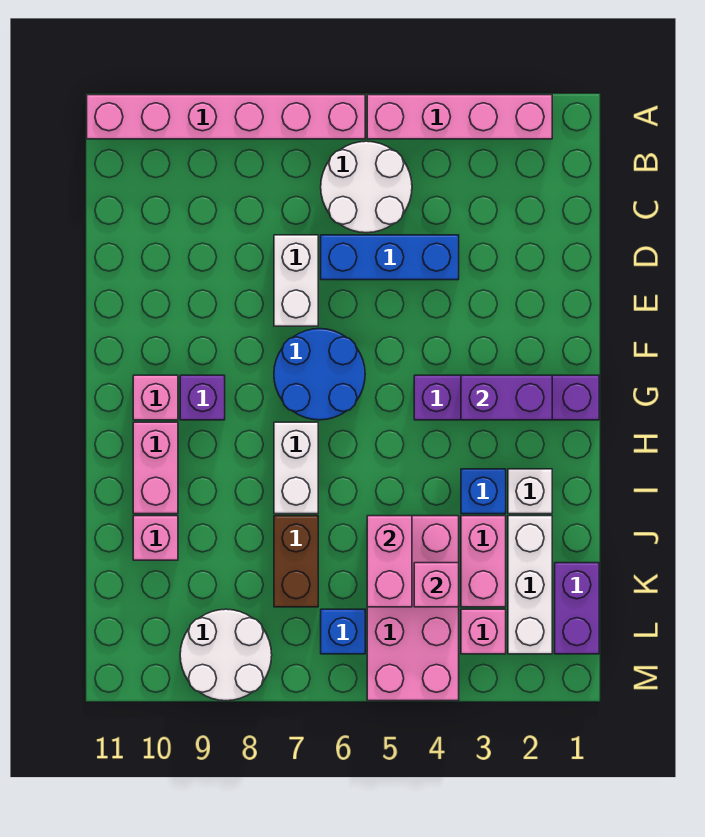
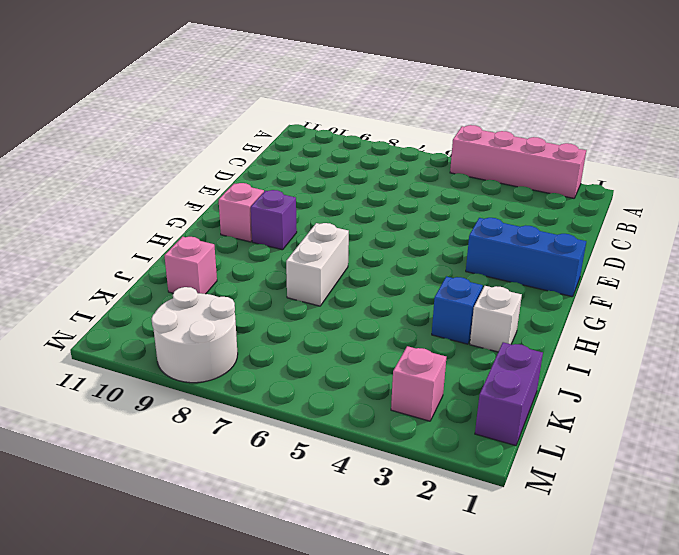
blue 1x3 brick [466,218,586,297] -> blue 1x3 brick moved to [321,235,459,280]
none -> pink 1x6 brick [87,95,365,139]
none -> white 2x2 round brick [321,141,412,233]
none -> white 1x2 brick [274,235,318,326]

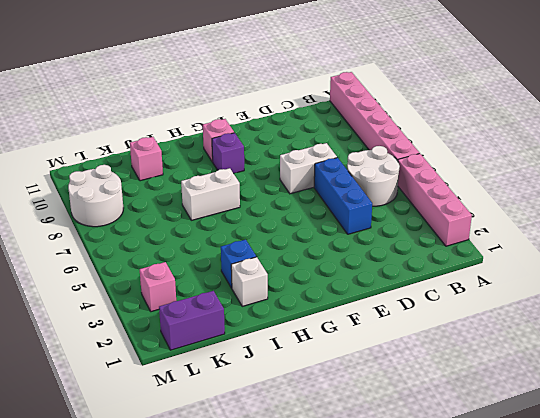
none -> blue 2x2 round brick [274,329,365,420]
none -> purple 1x4 brick [414,375,599,420]
none -> pink 1x2 brick [133,422,178,514]

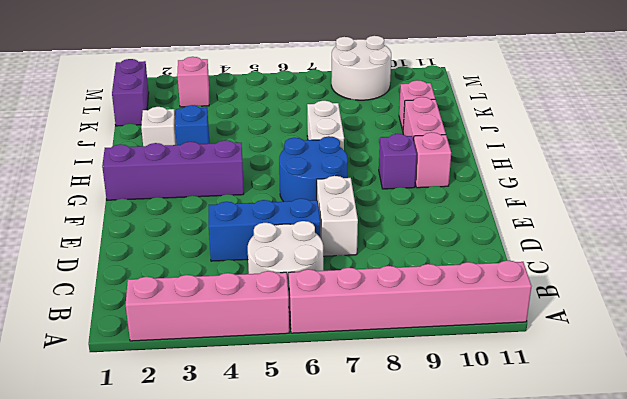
none -> white 1x3 brick [508,516,552,654]
none -> pink 1x2 brick [461,516,506,607]
none -> pink 2x4 brick [367,516,459,701]

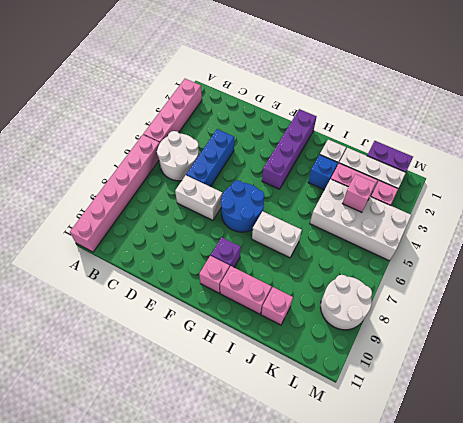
white 2x4 brick [310,179,411,261] -> pink 2x4 brick [367,516,459,701]
none -> brown 1x2 brick [274,516,318,607]
none -> blue 1x1 brick [321,609,365,654]
none -> purple 1x2 brick [461,375,552,420]

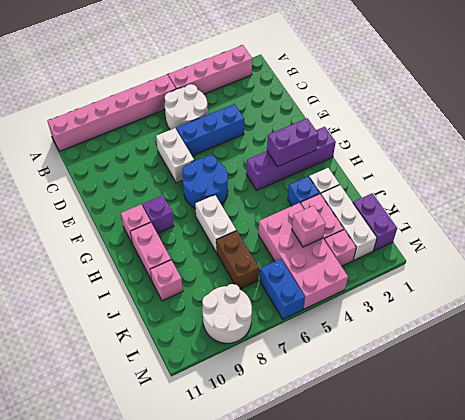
blue 1x2 brick [260,259,305,319] -> blue 1x1 brick [321,609,365,654]
none -> pink 1x2 brick [367,516,412,607]

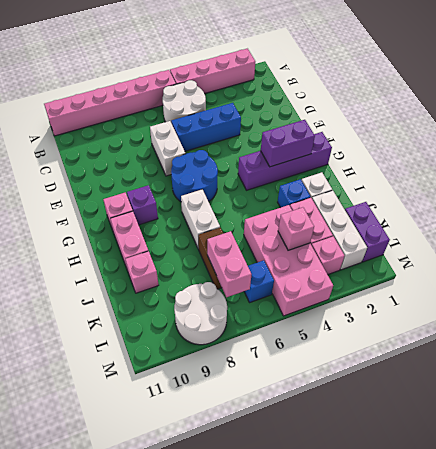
pink 1x2 brick [207,231,252,297] -> pink 1x2 brick moved to [367,516,412,607]

